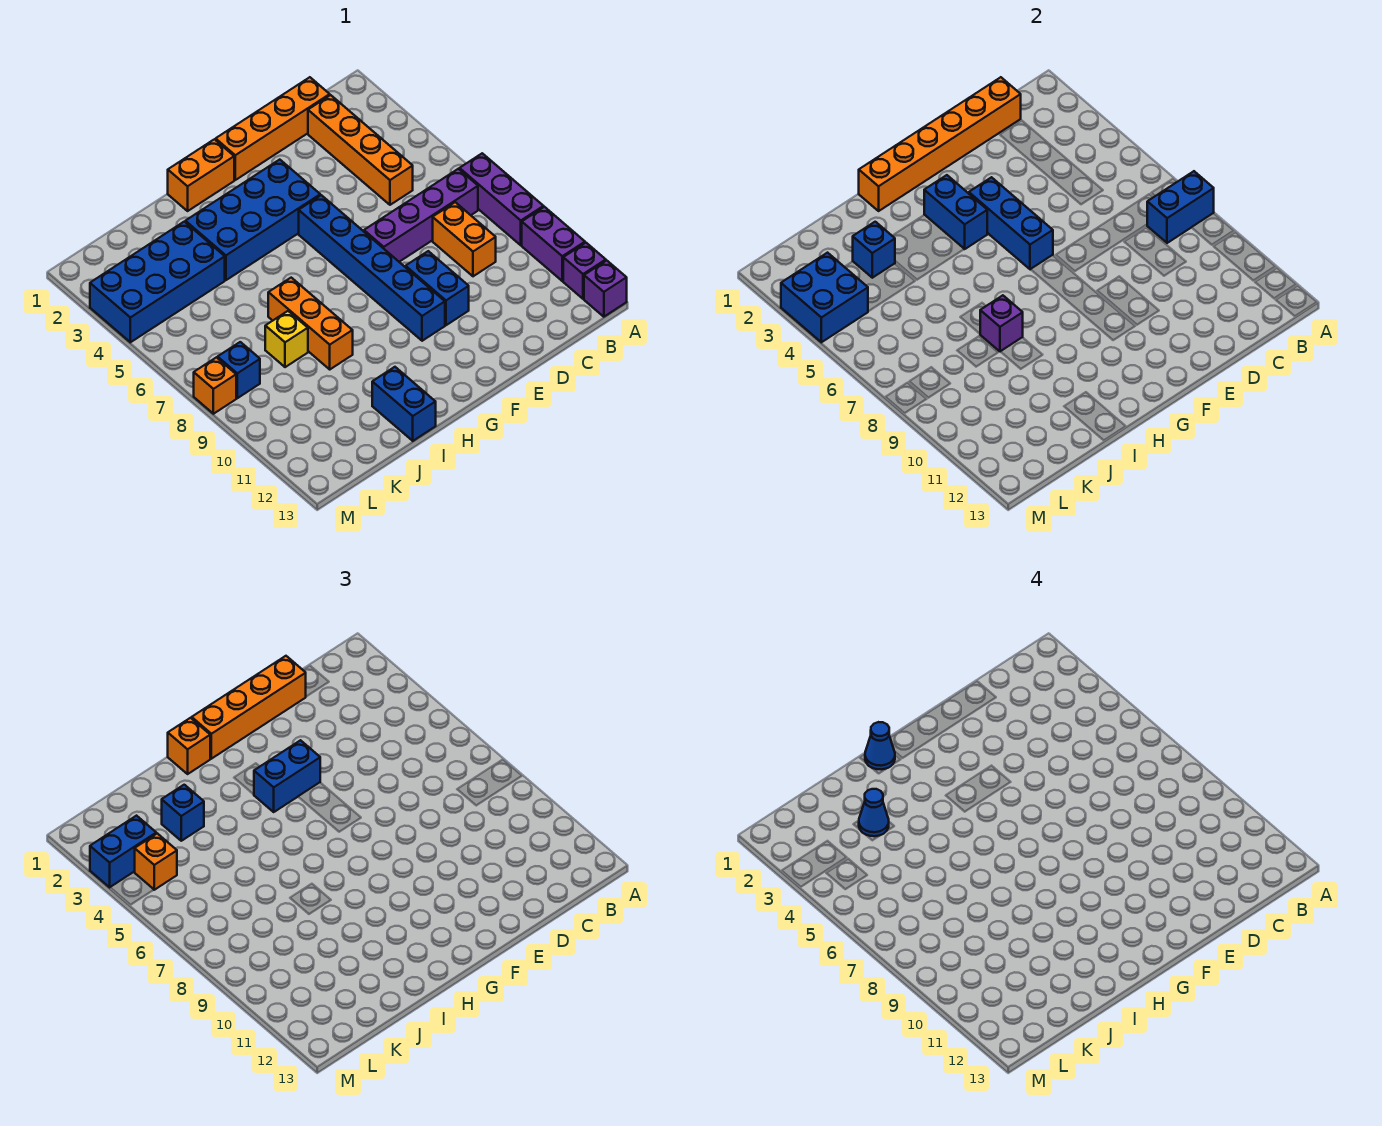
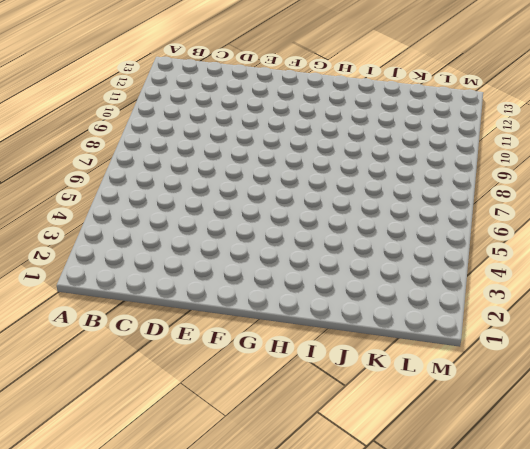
none -> purple 1x3 brick [460,153,544,245]
none -> purple 1x2 brick [522,207,585,281]
none -> purple 1x1 brick [563,243,606,299]
none -> purple 1x1 brick [584,260,627,317]

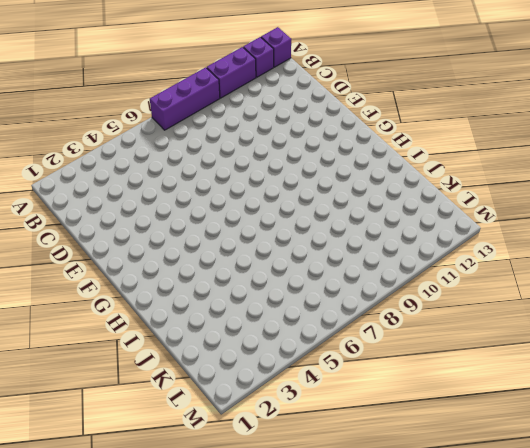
none -> purple 1x4 brick [364,169,478,262]
none -> orange 1x4 brick [216,77,330,180]
none -> orange 1x4 brick [308,95,413,205]
none -> orange 1x2 brick [433,202,496,276]

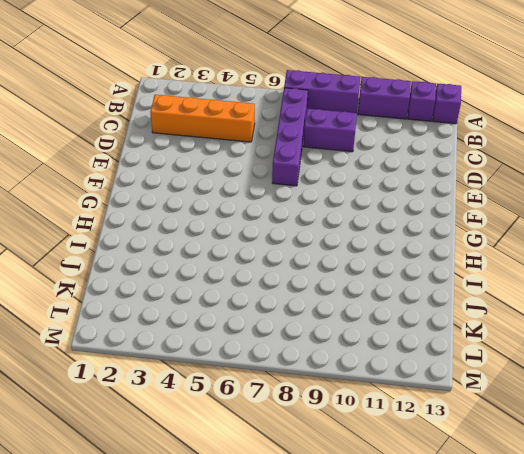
purple 1x2 brick [303,109,357,152] -> orange 1x2 brick [433,202,496,276]
none -> orange 1x4 brick [216,77,330,180]
none -> blue 1x2 brick [406,251,469,325]
none -> blue 2x4 brick [185,160,320,280]
none -> blue 1x6 brick [299,195,445,341]

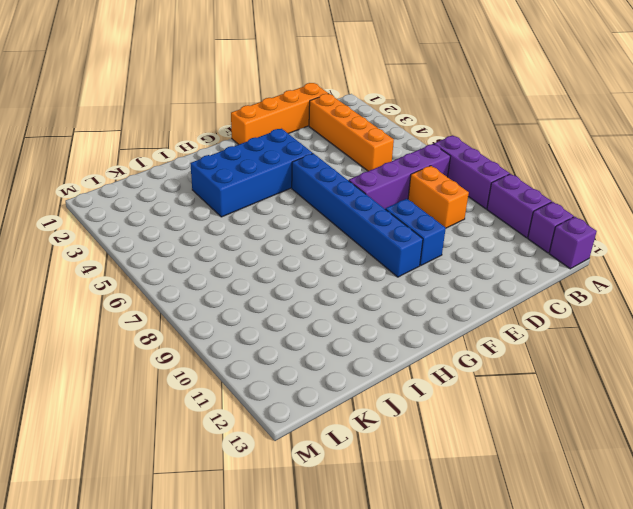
none -> orange 1x2 brick [168,139,234,211]
none -> orange 1x3 brick [268,278,353,369]
none -> blue 1x2 brick [372,367,436,441]
none -> blue 2x4 brick [90,222,225,342]

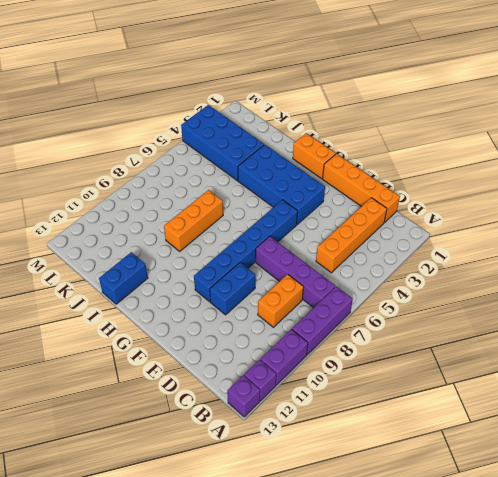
none -> yellow 1x1 brick [265,311,308,367]
none -> blue 1x1 brick [218,342,260,398]
none -> orange 1x1 brick [194,357,236,414]
none -> blue 1x2 brick [1147,171,1214,243]

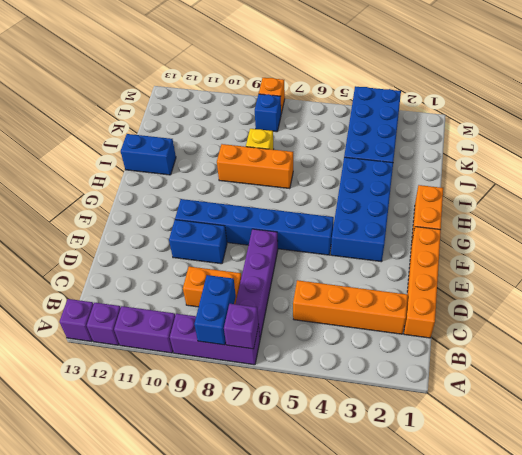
purple 1x1 brick [224,304,259,349] -> purple 1x1 brick moved to [980,295,1023,351]
none -> orange 1x6 brick [859,77,1021,211]
none -> blue 1x3 brick [969,177,1053,269]
none -> blue 1x2 brick [924,175,987,249]
none -> blue 1x1 brick [853,222,895,278]

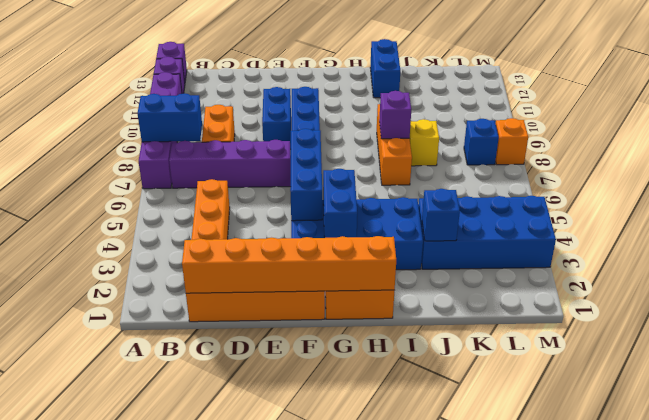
none -> blue 2x2 brick [781,253,868,342]
none -> orange 1x4 brick [192,656,306,759]
none -> blue 1x2 brick [254,740,320,812]
none -> orange 1x1 brick [168,718,210,774]

